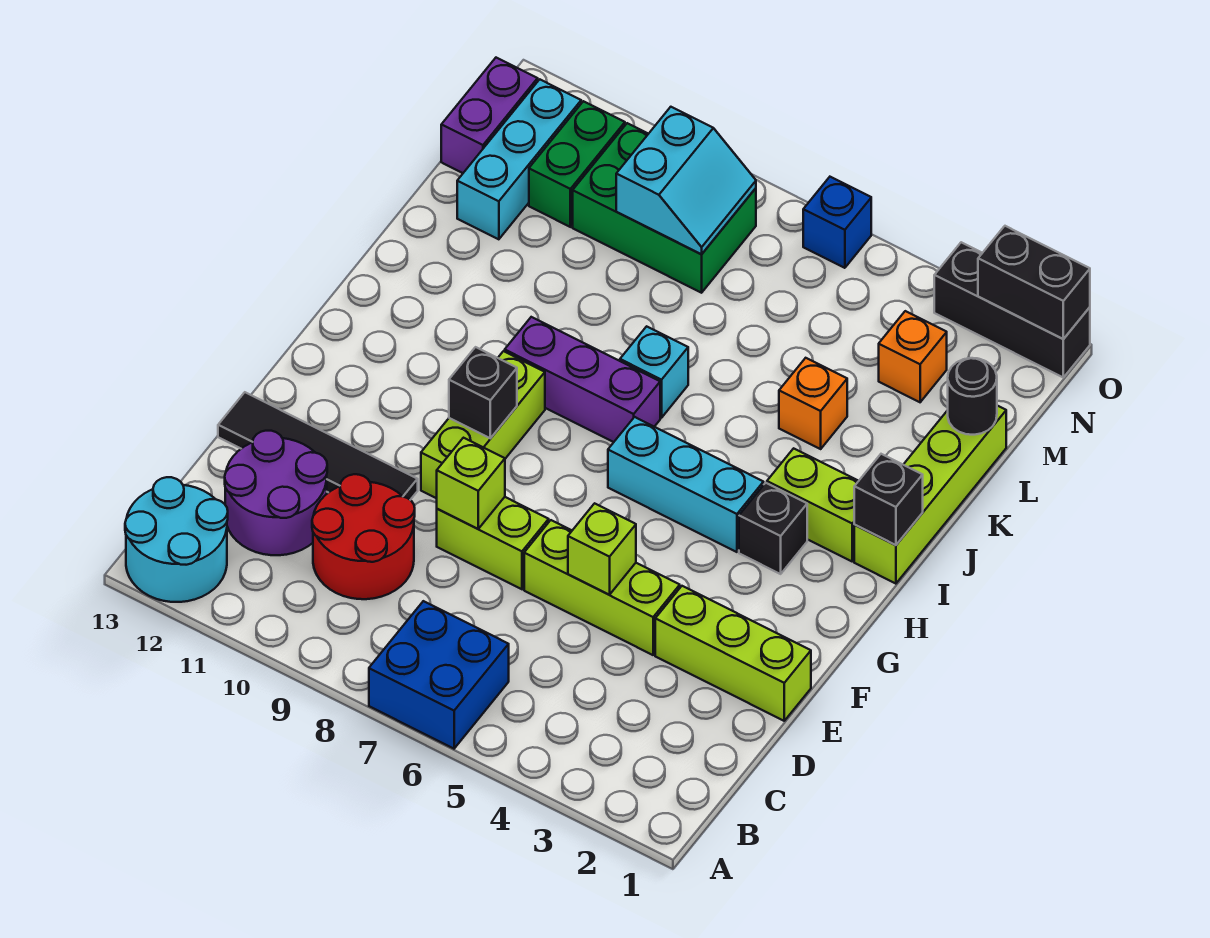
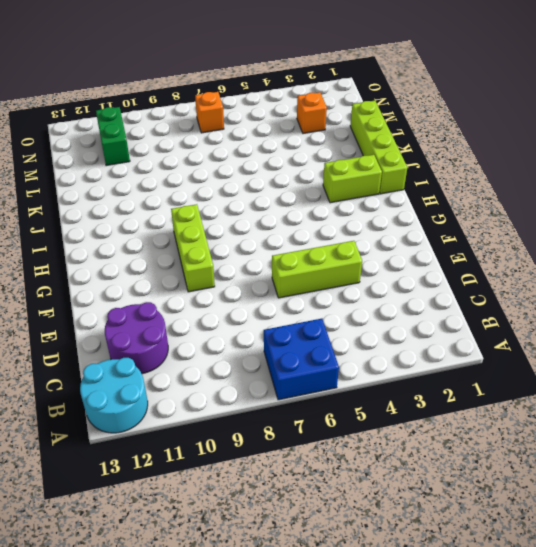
orange 1x1 brick [195,92,224,133] -> orange 1x1 brick moved to [779,358,847,449]
none -> red 2x2 round brick [312,474,415,599]
none -> lime 1x3 brick [655,586,811,721]
none -> lime 1x2 brick [437,497,549,589]
none -> black 1x4 tile [218,392,418,500]

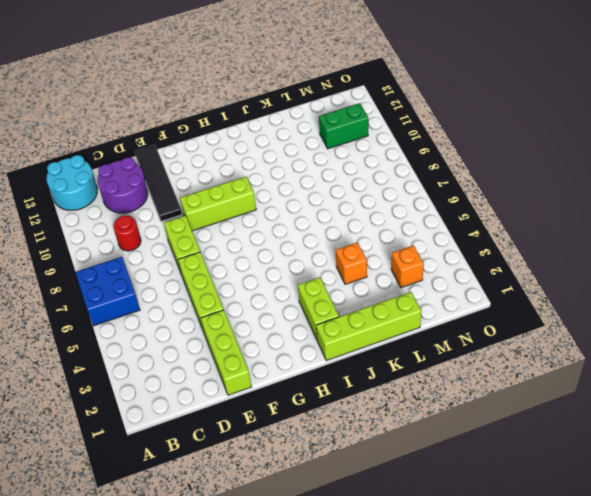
red 1x1 round brick [113,216,141,251] -> red 2x2 round brick [312,474,415,599]
none -> black 1x1 brick [739,483,807,574]
none -> cyan 1x3 brick [608,417,764,552]
none -> purple 1x3 brick [505,317,660,442]
none -> cyan 1x1 brick [620,326,688,418]

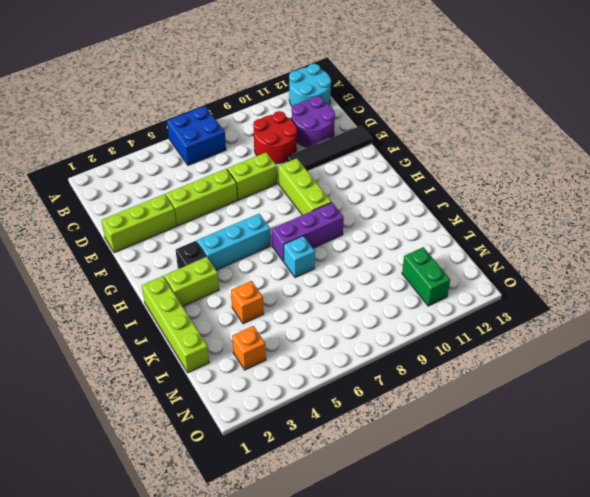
none -> cyan 1x3 brick [457,79,581,239]
none -> green 2x3 brick [573,123,756,293]
none -> purple 1x2 brick [441,58,538,173]
none -> black 1x3 brick [934,242,1090,377]

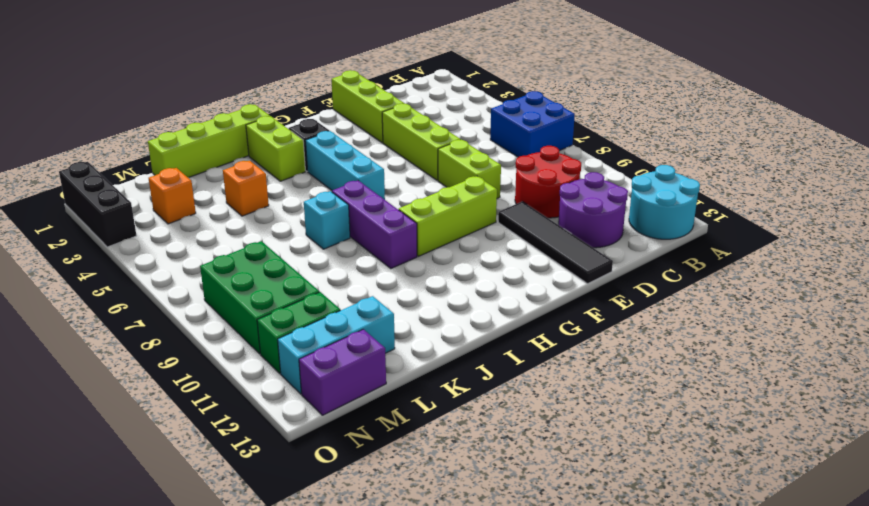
none -> blue 1x1 brick [803,177,871,268]
none -> lime 1x1 brick [568,503,636,595]
none -> lime 1x1 brick [437,438,505,529]
none -> black 1x1 brick [449,347,517,438]

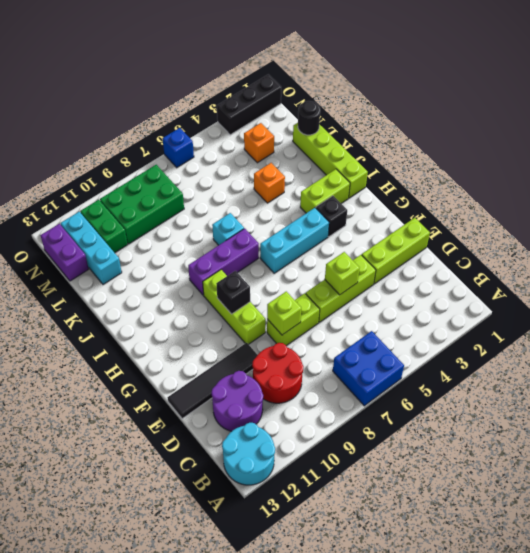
none -> black 1x1 brick [854,454,923,545]
none -> cyan 2x2 slope [616,107,756,254]
none -> black 1x2 brick [978,226,1090,339]

